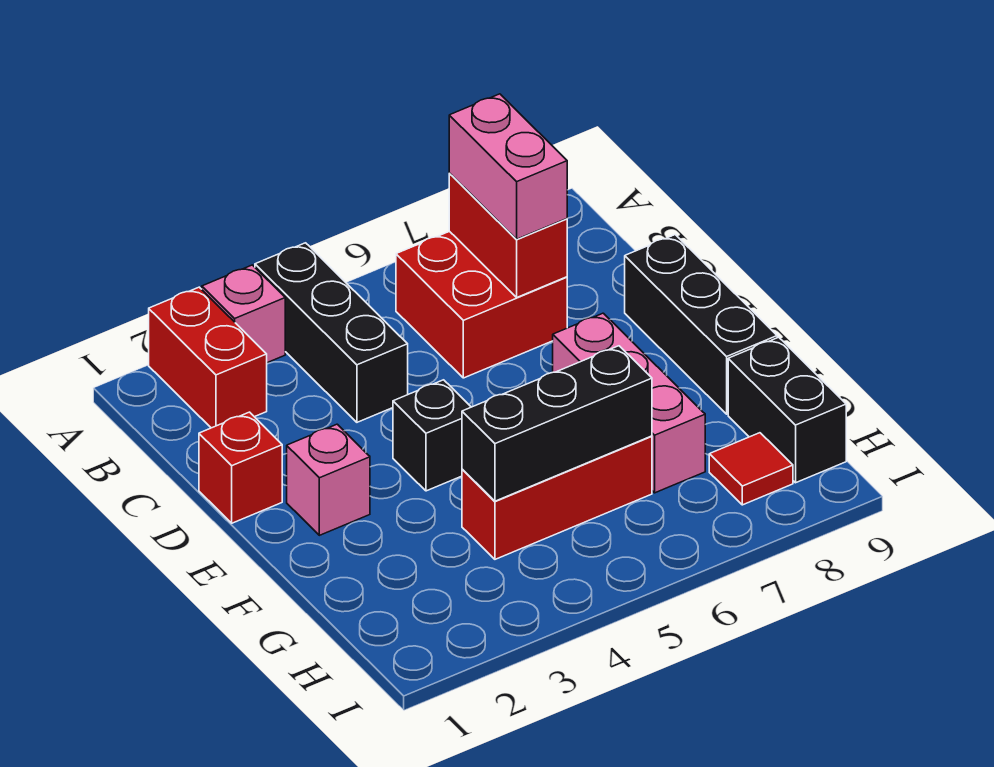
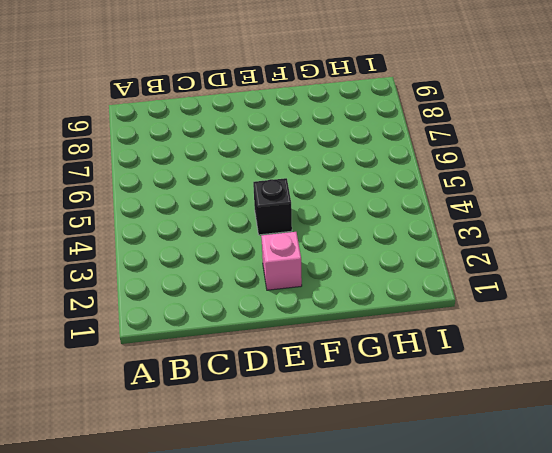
none -> red 1x2 brick [149,287,267,428]
none -> pink 1x1 brick [202,265,285,363]
none -> black 1x3 brick [255,243,408,422]

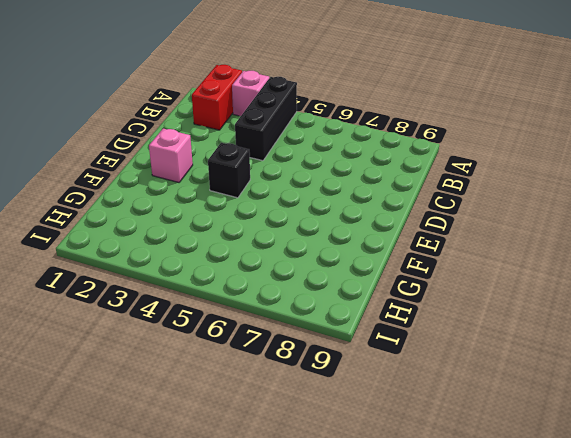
none -> red 2x2 brick [396,231,567,378]
none -> red 1x1 brick [199,412,282,523]
none -> black 1x3 brick [625,235,777,414]

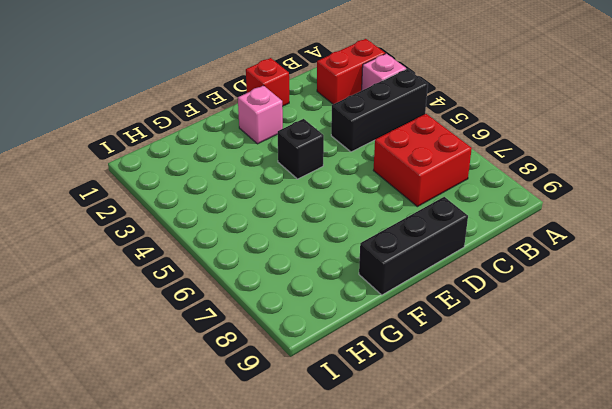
none -> pink 1x3 brick [553,313,705,493]
none -> red 1x3 brick [462,436,652,559]
none -> black 1x2 brick [728,337,846,483]

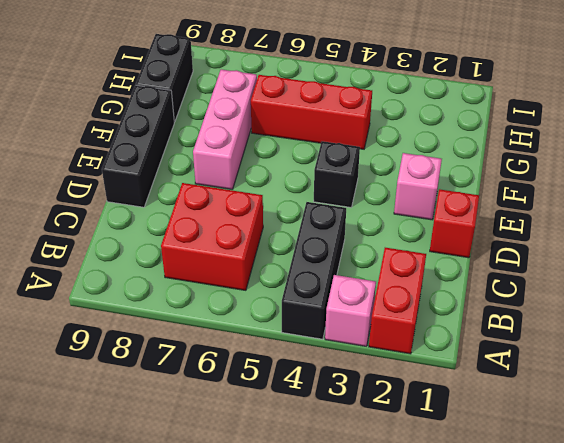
none -> red 1x1 tile [709,433,793,505]
none -> red 1x2 brick [449,173,567,297]
none -> black 1x3 brick [462,346,652,501]

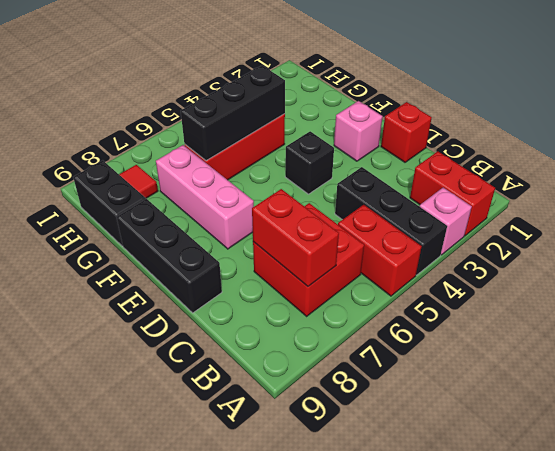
red 1x2 brick [338,205,422,296] -> none
none -> pink 1x2 brick [449,94,567,239]

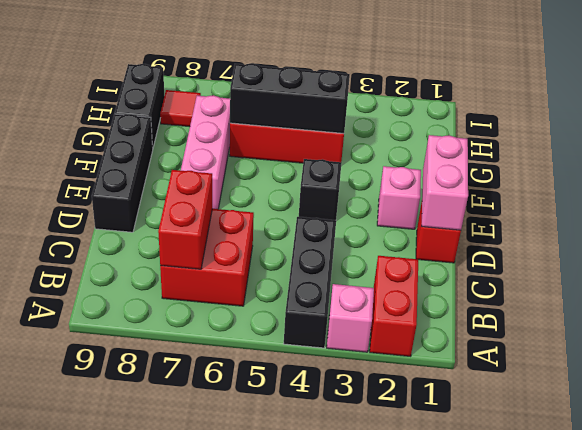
pink 1x2 brick [421,135,468,230] -> pink 1x2 brick moved to [449,94,567,239]

